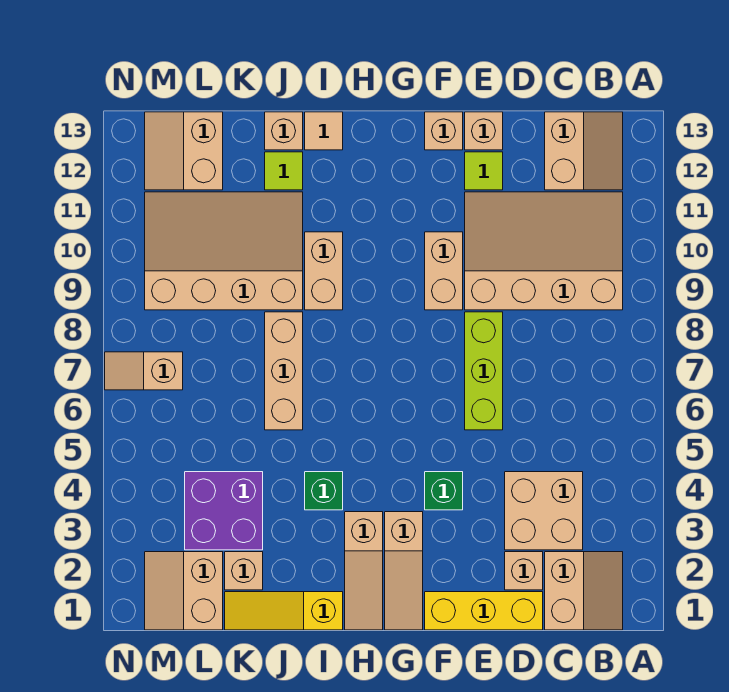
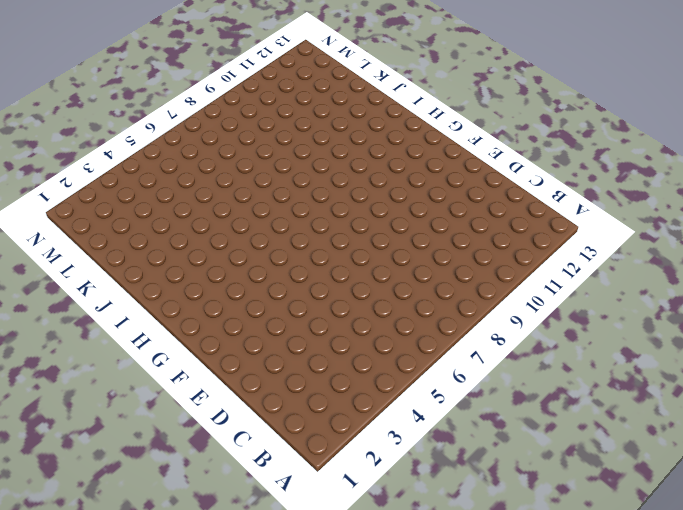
none -> tan 2x2 slope [545,552,623,630]
none -> tan 3x4 slope [465,192,623,310]
none -> tan 2x2 slope [545,112,623,190]

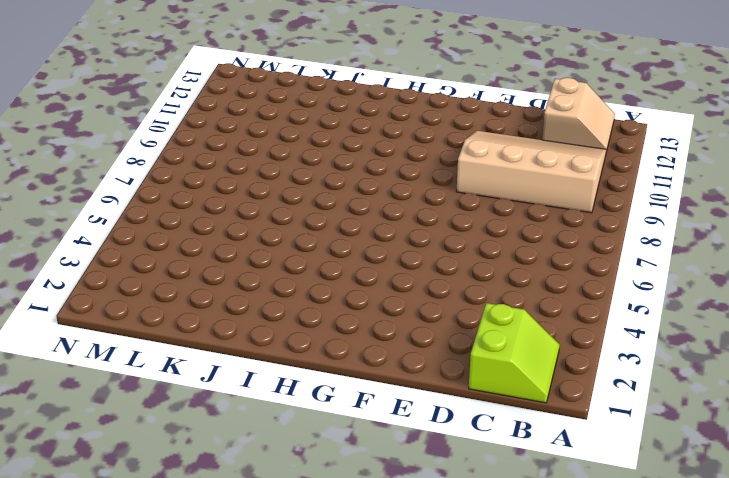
lime 2x2 slope [469,303,560,403] -> tan 2x2 slope [545,552,623,630]
none -> tan 2x2 brick [505,472,583,550]
none -> yellow 1x3 brick [425,592,543,630]
none -> tan 1x1 brick [505,552,543,590]

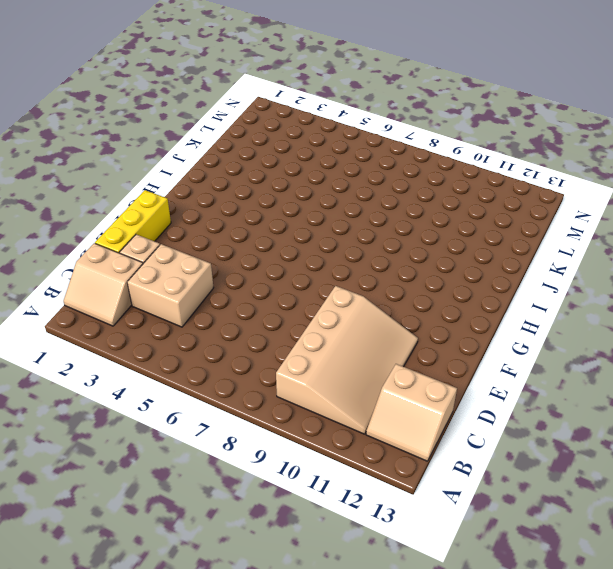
none -> lime 1x3 brick [465,312,503,430]
none -> lime 1x1 tile [465,152,503,190]
none -> tan 1x1 brick [465,112,503,150]

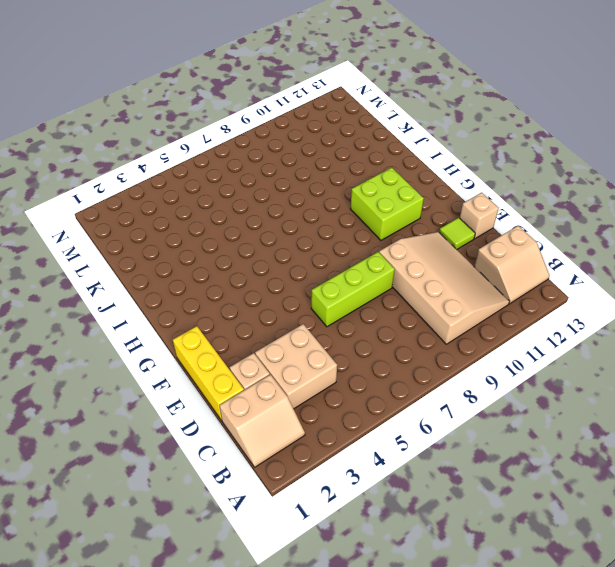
lime 2x2 brick [351,168,424,240] -> none
none -> green 1x1 brick [425,472,463,510]
none -> tan 1x2 brick [425,232,463,310]
none -> tan 1x1 brick [425,112,463,150]

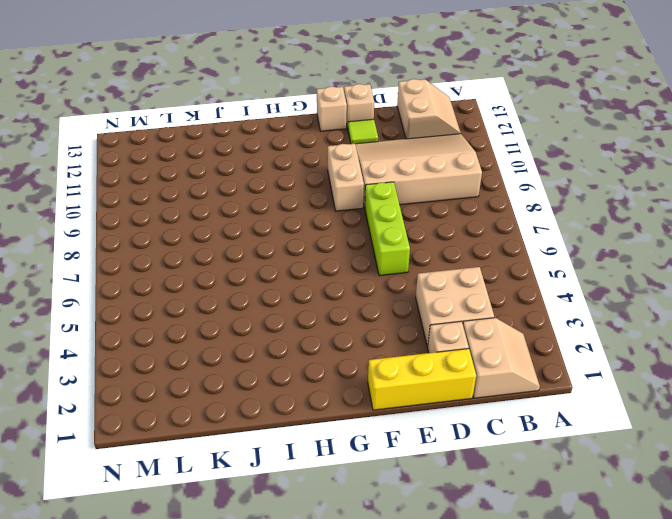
none -> green 1x1 brick [425,472,463,510]
none -> tan 1x3 slope [385,512,423,630]
none -> tan 1x3 slope [345,512,383,630]

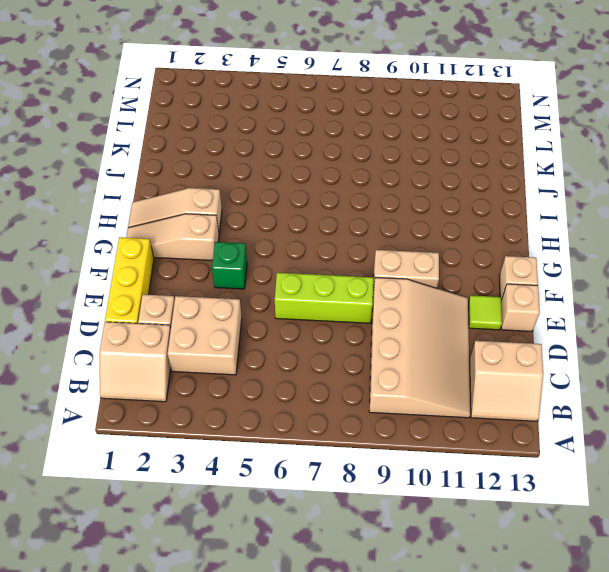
none -> yellow 1x3 slope [225,592,343,630]
none -> green 1x1 brick [305,472,343,510]
none -> tan 1x2 brick [305,232,343,310]

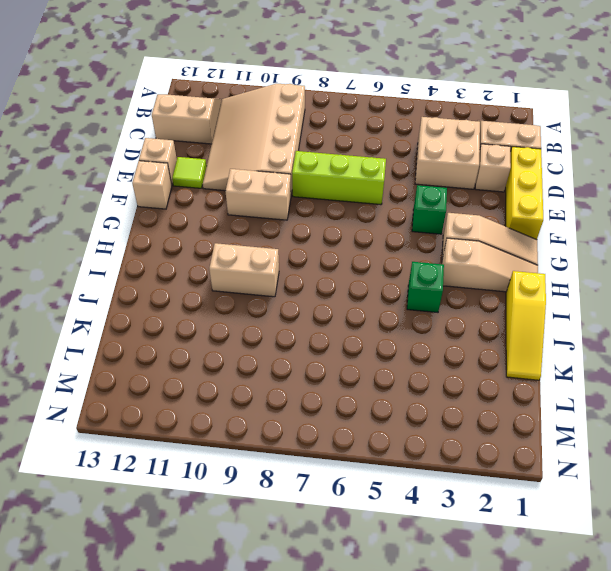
none -> tan 1x1 tile [305,112,343,150]
none -> tan 1x3 brick [265,312,303,430]
none -> tan 3x4 slope [145,192,303,310]

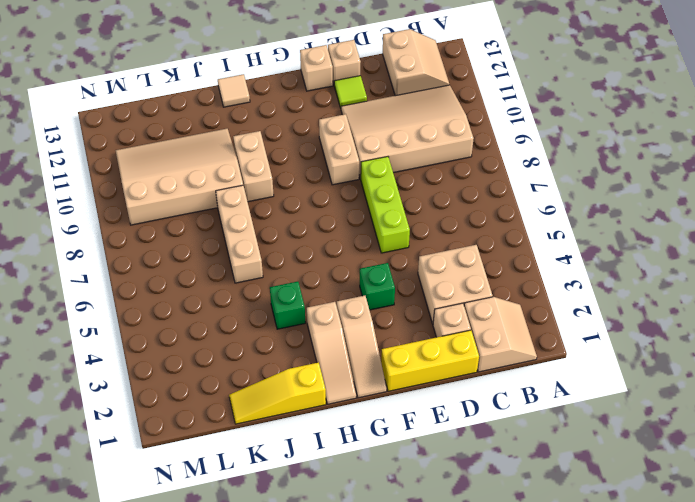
none -> lime 1x1 tile [265,152,303,190]
none -> tan 1x1 brick [265,112,303,150]
none -> tan 1x1 brick [225,552,263,590]

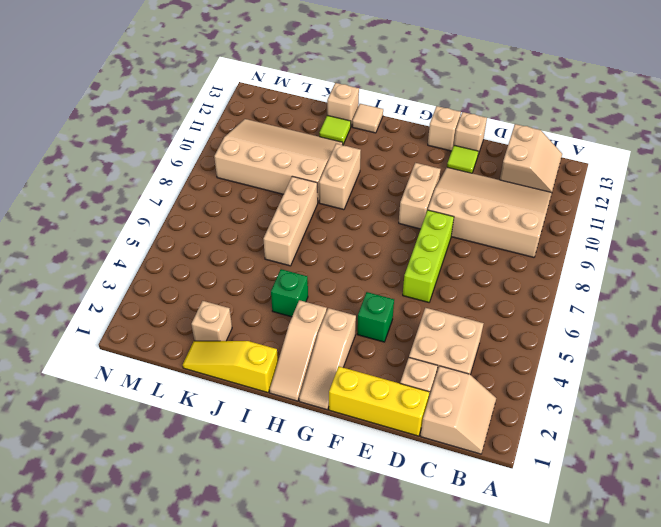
none -> purple 2x2 brick [185,472,263,550]
none -> tan 2x2 slope [145,552,223,630]
none -> tan 2x2 slope [145,112,223,190]

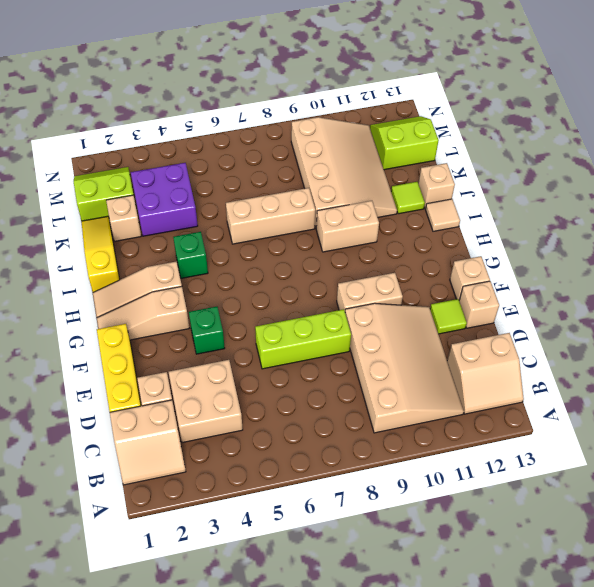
lime 2x2 slope [74,167,133,221] -> tan 2x2 slope [145,552,223,630]
lime 2x2 slope [370,116,439,170] -> tan 2x2 slope [145,112,223,190]
none -> tan 1x2 slope [105,352,183,390]

